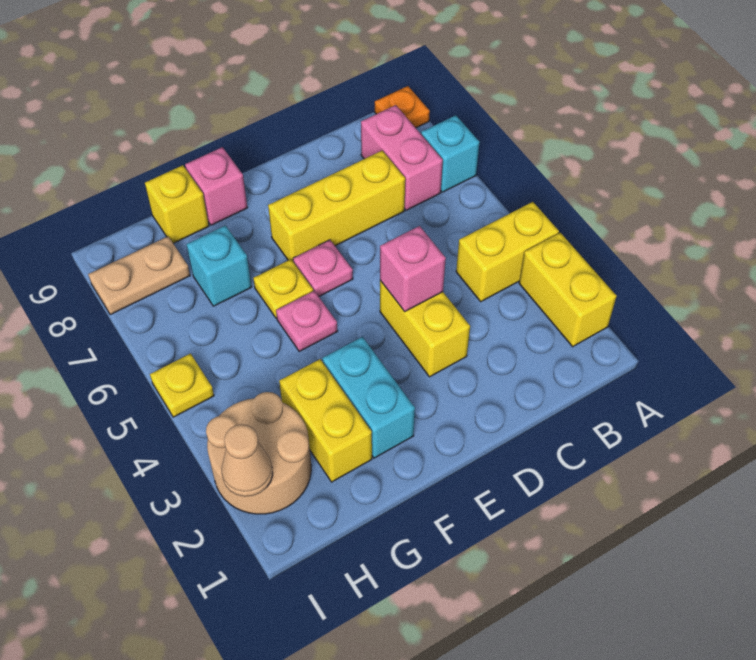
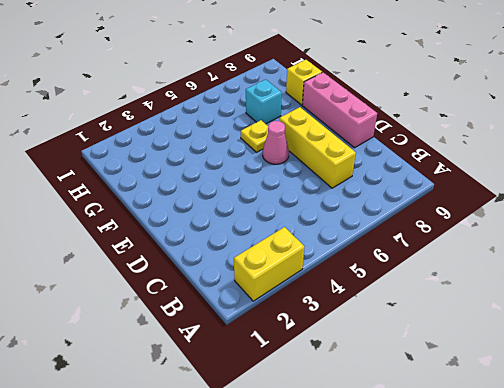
pink 1x3 brick [302,72,377,148] -> pink 1x1 brick [185,147,248,225]
pink 1x1 cone [263,121,289,164] -> pink 1x1 plate [293,240,353,296]
none -> yellow 1x2 brick [456,202,559,302]
none -> cyan 1x1 brick [421,115,480,192]
none -> orange 1x1 plate [375,86,430,128]

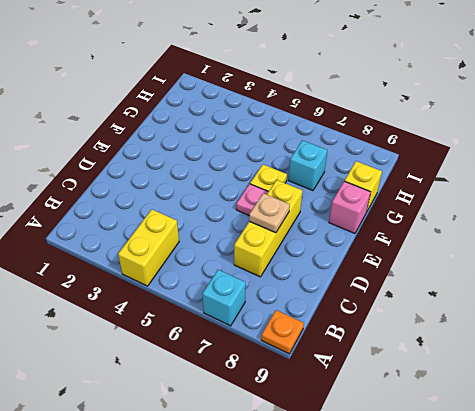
tan 1x1 plate [249,193,290,233] -> none
none -> yellow 1x2 brick [519,233,617,347]
none -> pink 1x2 brick [361,105,443,210]
none -> yellow 1x2 brick [380,281,470,377]

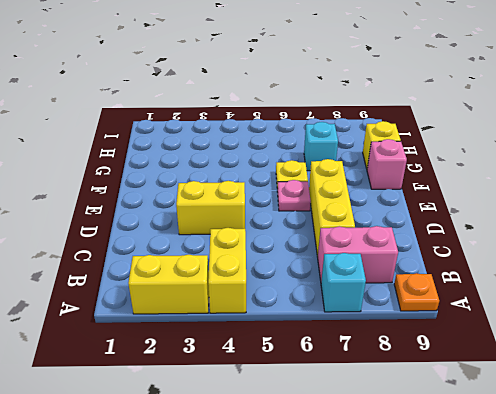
none -> cyan 1x2 brick [322,337,415,458]
none -> pink 1x1 plate [276,291,338,351]
none -> yellow 1x2 brick [279,359,372,482]

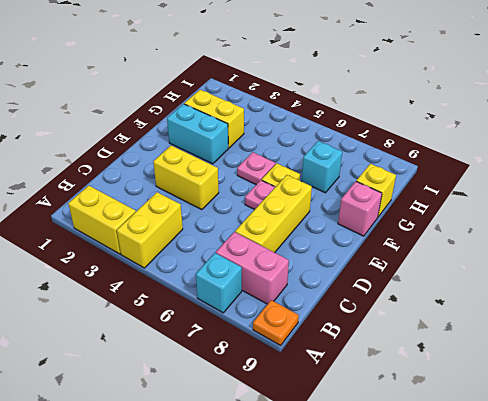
none -> tan 2x2 round brick [206,392,311,514]
none -> tan 1x2 plate [88,237,190,315]
none -> yellow 1x1 plate [150,354,214,417]

